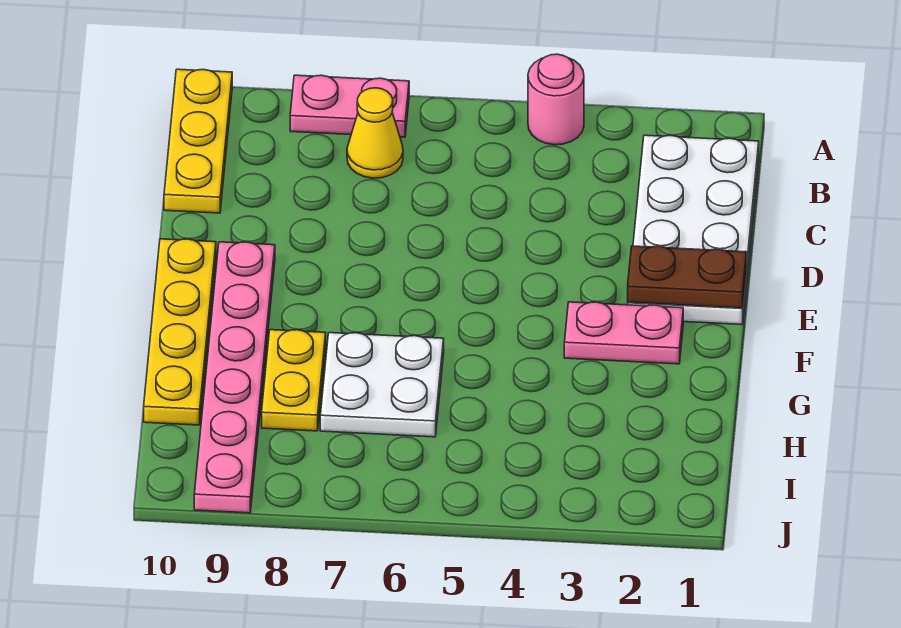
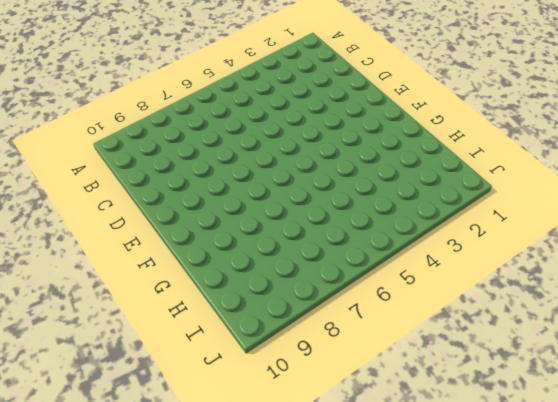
none -> pink 1x1 round brick [528,54,584,145]
none -> pink 1x2 plate [290,75,409,137]

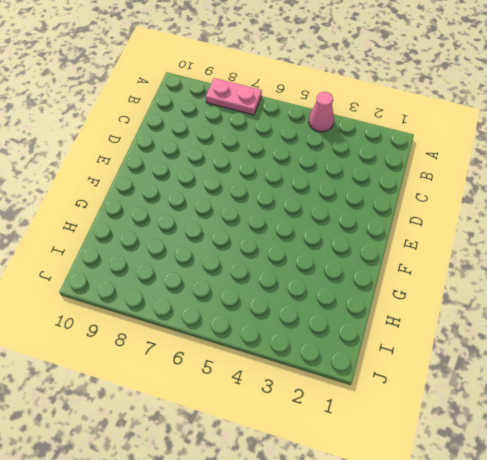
pink 1x1 cone [309,92,334,132] -> pink 1x1 round brick [528,54,584,145]
none -> yellow 1x3 plate [164,69,232,213]
none -> white 2x4 plate [628,135,759,325]

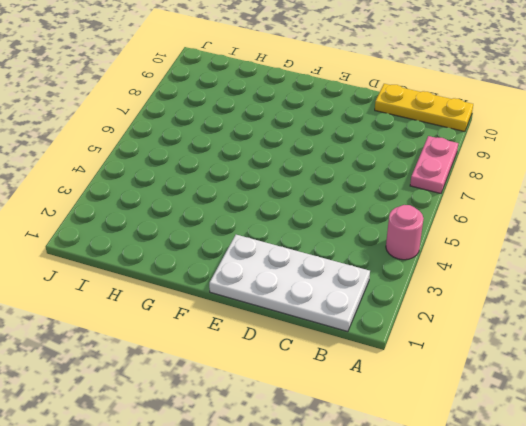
none -> yellow 1x1 cone [347,88,403,178]
none -> pink 1x6 plate [194,242,275,513]

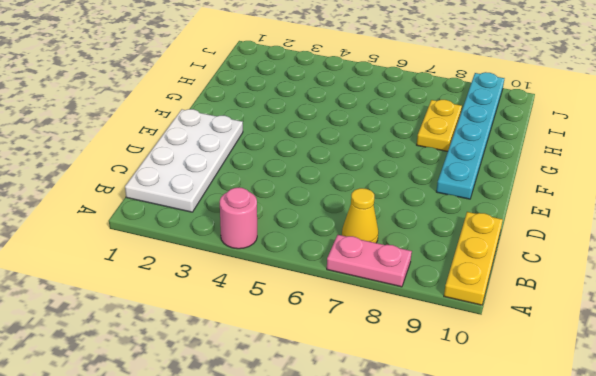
cyan 1x6 plate [436,72,505,199] -> pink 1x6 plate [194,242,275,513]
none -> yellow 1x4 plate [144,239,216,425]
none -> pink 1x2 plate [564,302,683,364]

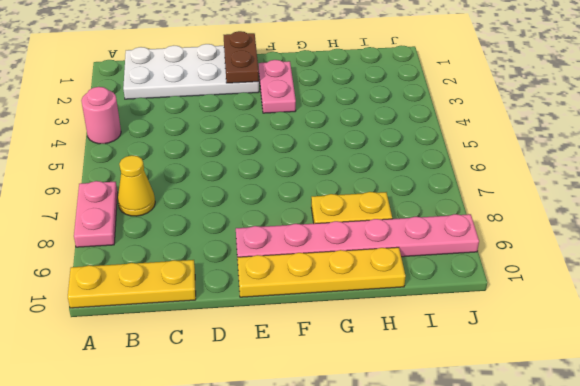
none -> white 2x2 plate [320,333,444,437]

